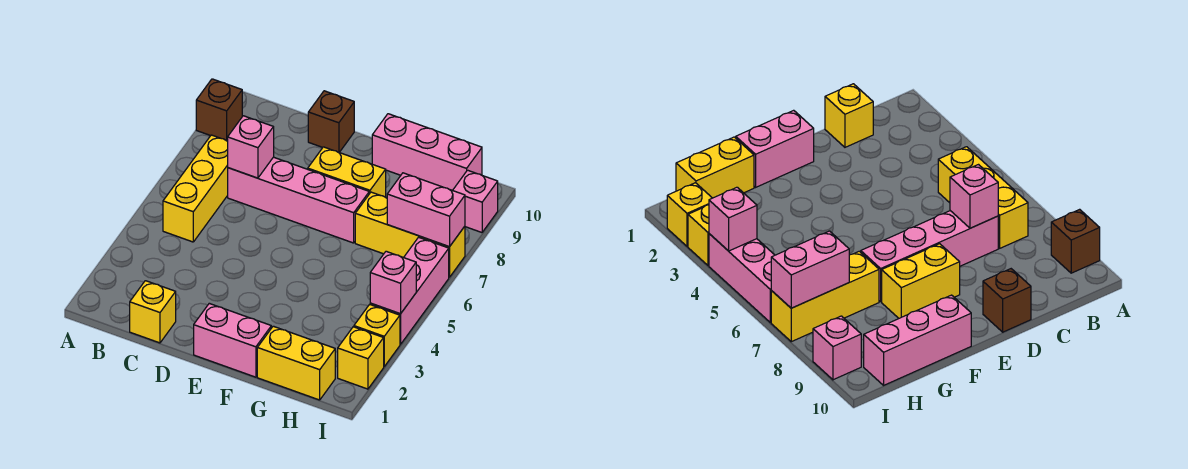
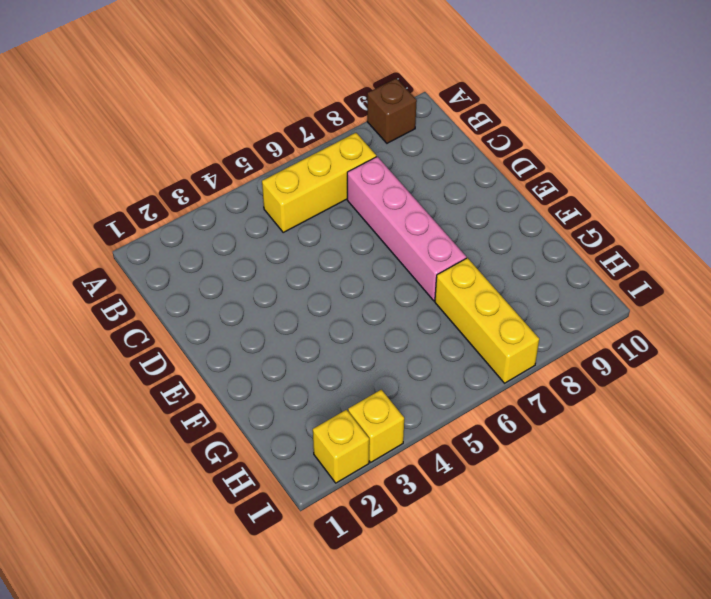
none -> yellow 1x1 brick [130,281,176,343]
none -> brown 1x1 brick [308,91,354,152]
none -> pink 1x2 brick [194,303,271,377]

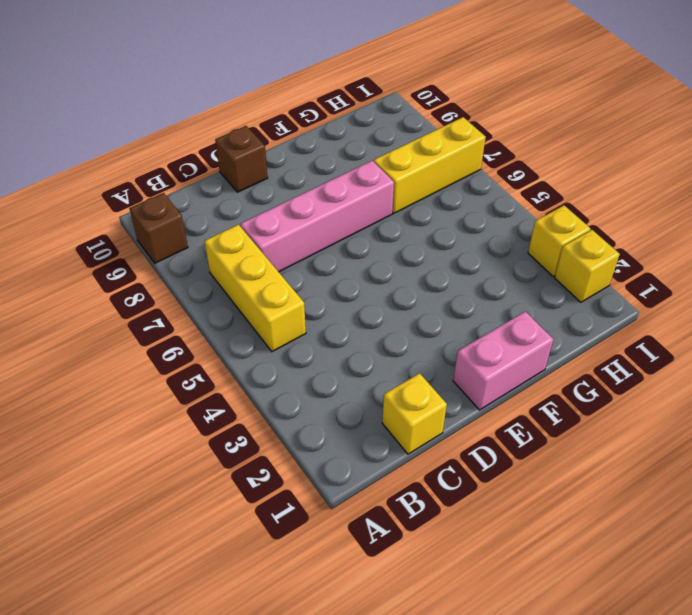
none -> yellow 1x2 brick [308,147,386,197]
none -> pink 1x3 brick [372,114,482,190]
none -> yellow 1x2 brick [257,326,335,400]

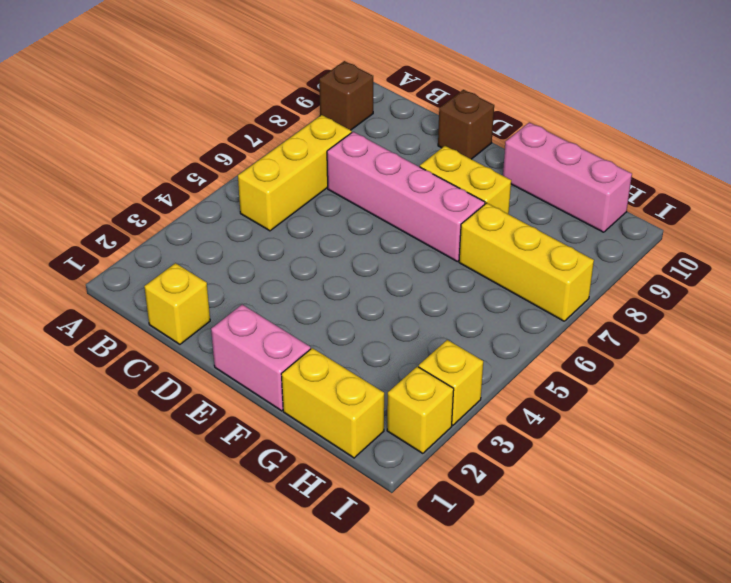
none -> pink 1x3 brick [370,237,449,344]
none -> pink 1x1 brick [453,170,498,232]
none -> pink 1x1 brick [227,116,274,178]

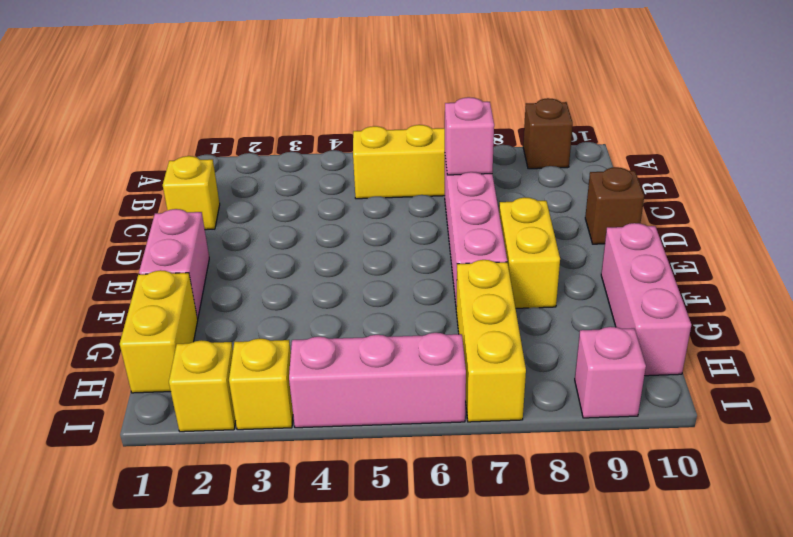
none -> pink 1x2 brick [387,173,465,247]
none -> pink 1x1 brick [370,251,416,314]

